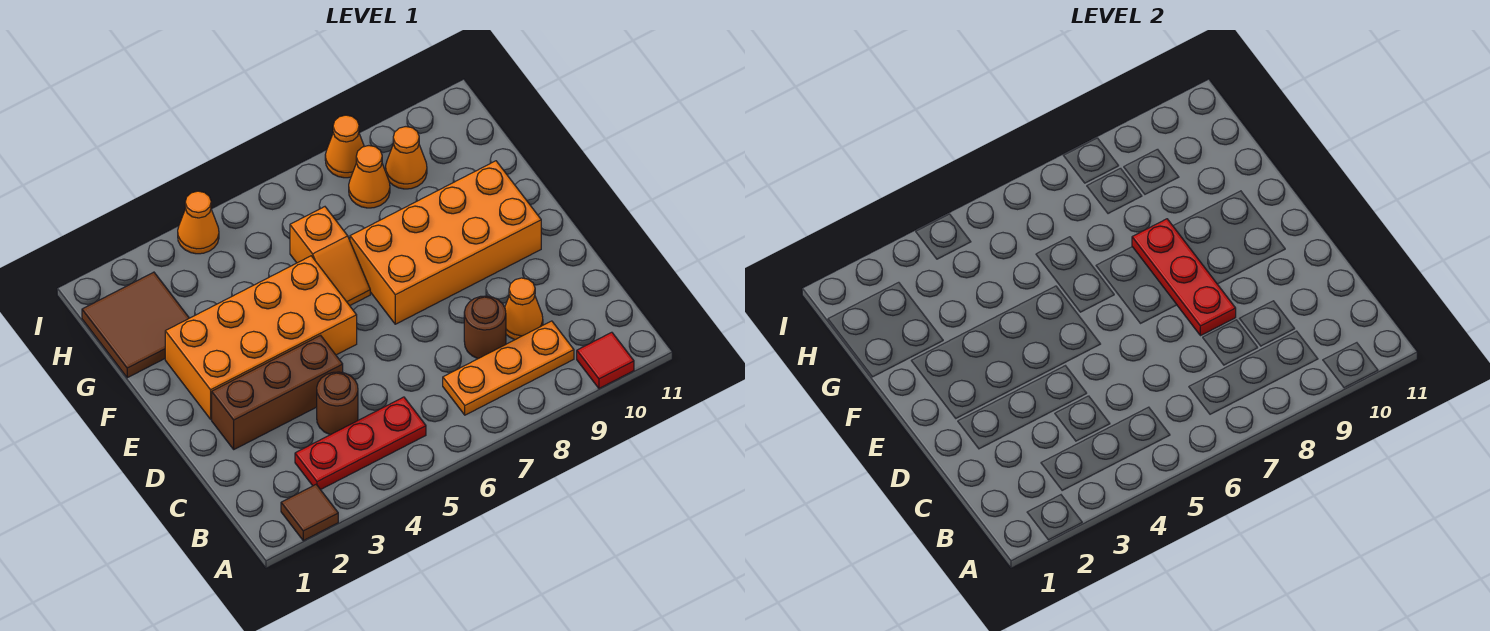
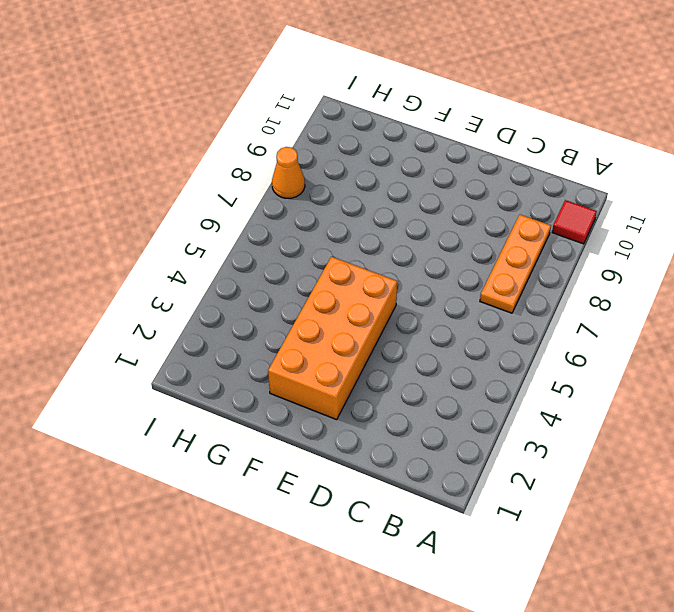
none -> brown 1x1 tile [281,485,338,541]
none -> red 1x3 plate [295,397,426,490]
none -> brown 1x1 round brick [317,372,358,435]

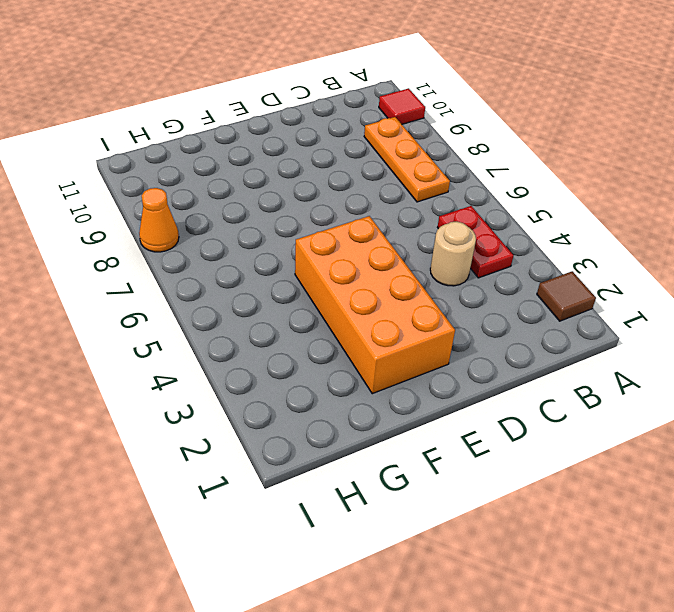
red 1x2 plate [437,206,513,278] -> red 1x3 plate [295,397,426,490]
tan 1x1 round brick [430,221,476,286] -> brown 1x1 round brick [317,372,358,435]
none -> brown 1x1 round brick [464,296,506,359]
none -> orange 1x1 cone [505,278,543,340]
none -> brown 1x3 brick [212,335,343,449]

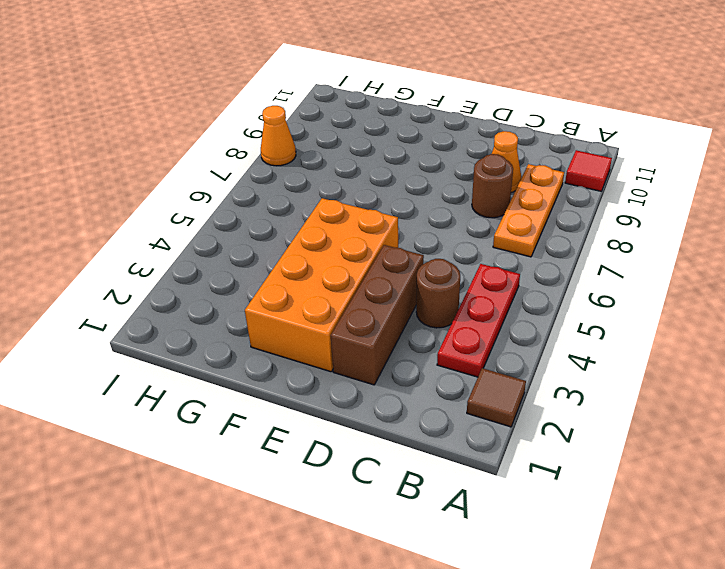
none -> orange 2x4 brick [350,161,541,324]
none -> orange 1x2 slope [290,207,370,306]
none -> brown 2x2 tile [82,272,189,378]

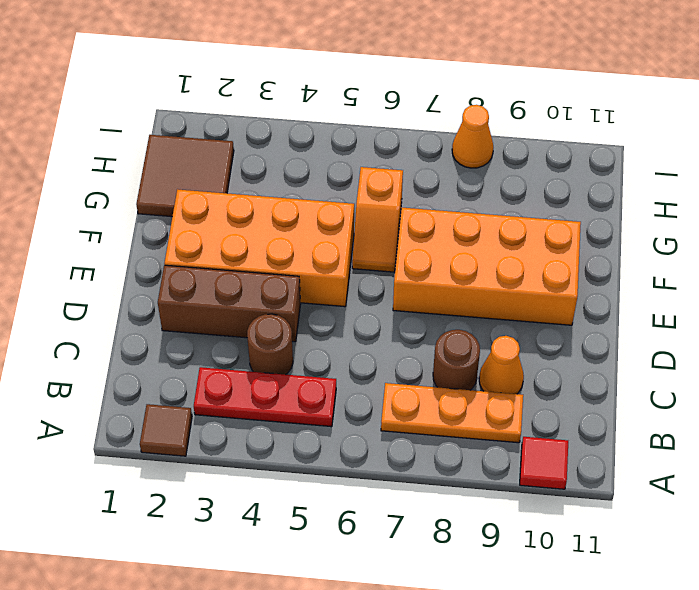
none -> orange 1x1 cone [349,146,390,208]
none -> orange 1x1 cone [386,127,427,189]
none -> orange 1x1 cone [178,191,219,254]

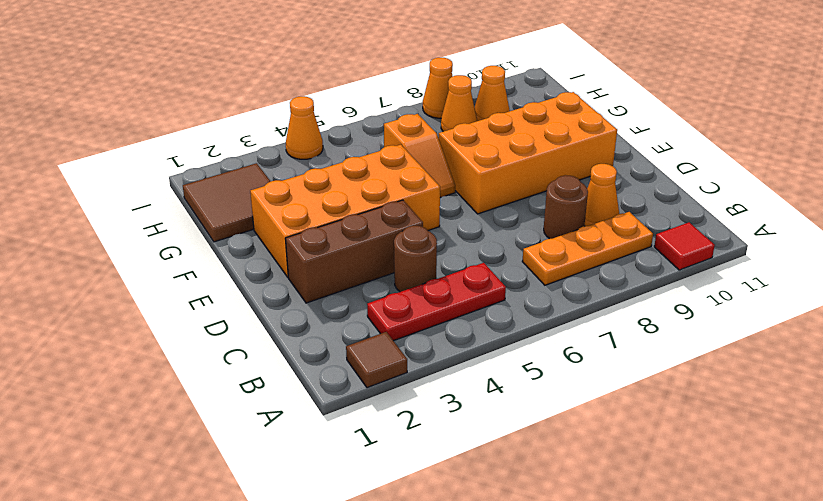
none -> red 1x3 plate [1132,219,1236,336]

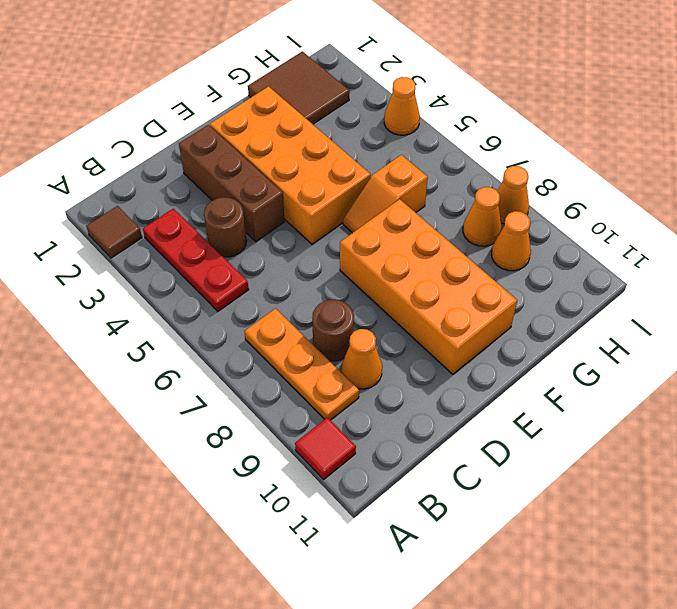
none -> red 1x3 plate [1132,219,1236,336]

